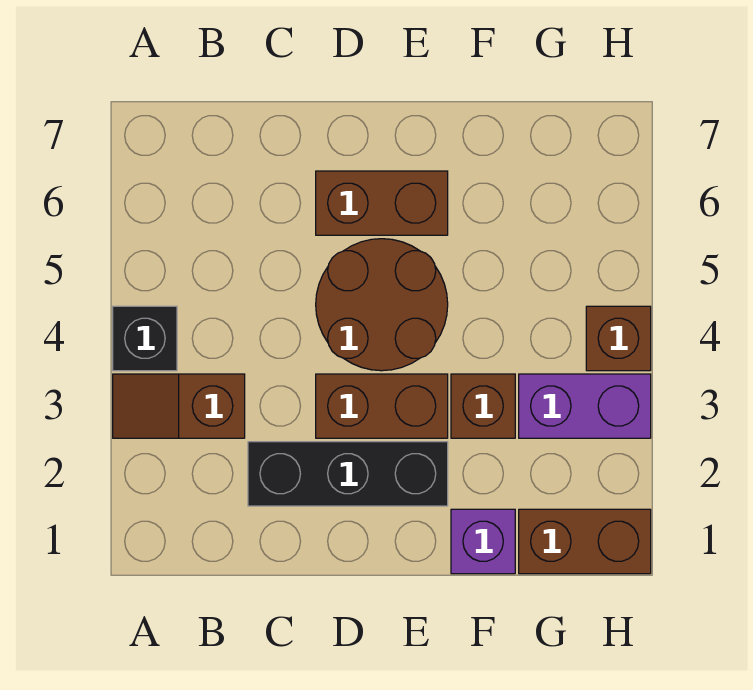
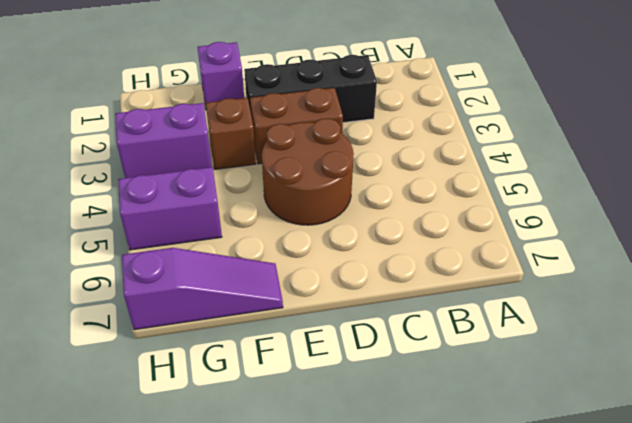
purple 1x3 slope [122,248,283,330] -> none
purple 1x2 brick [118,167,222,250] -> none
none -> brown 1x2 slope [113,374,245,438]
none -> black 1x1 brick [113,306,177,371]

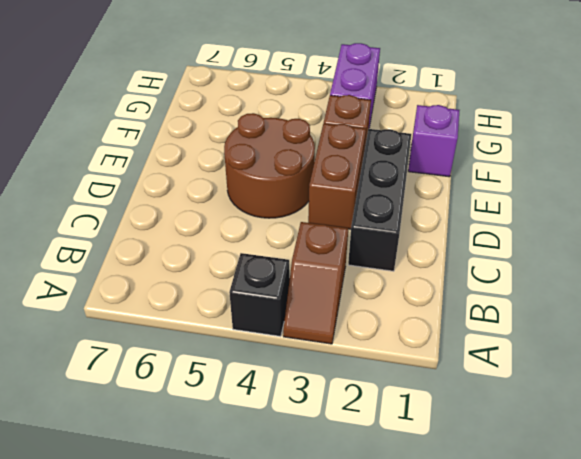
none -> brown 1x2 brick [316,171,448,235]
none -> brown 1x2 brick [519,509,651,574]

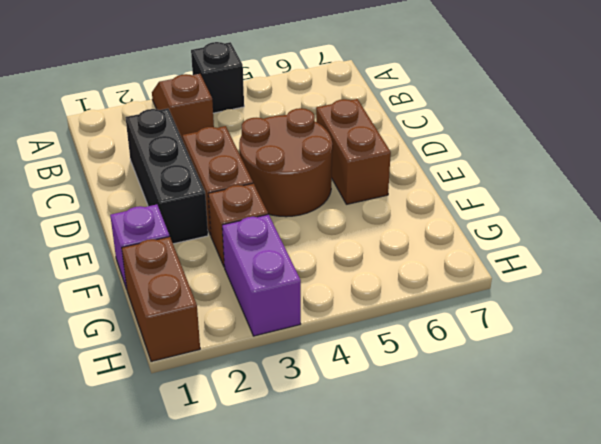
none -> brown 1x1 brick [586,306,651,371]

